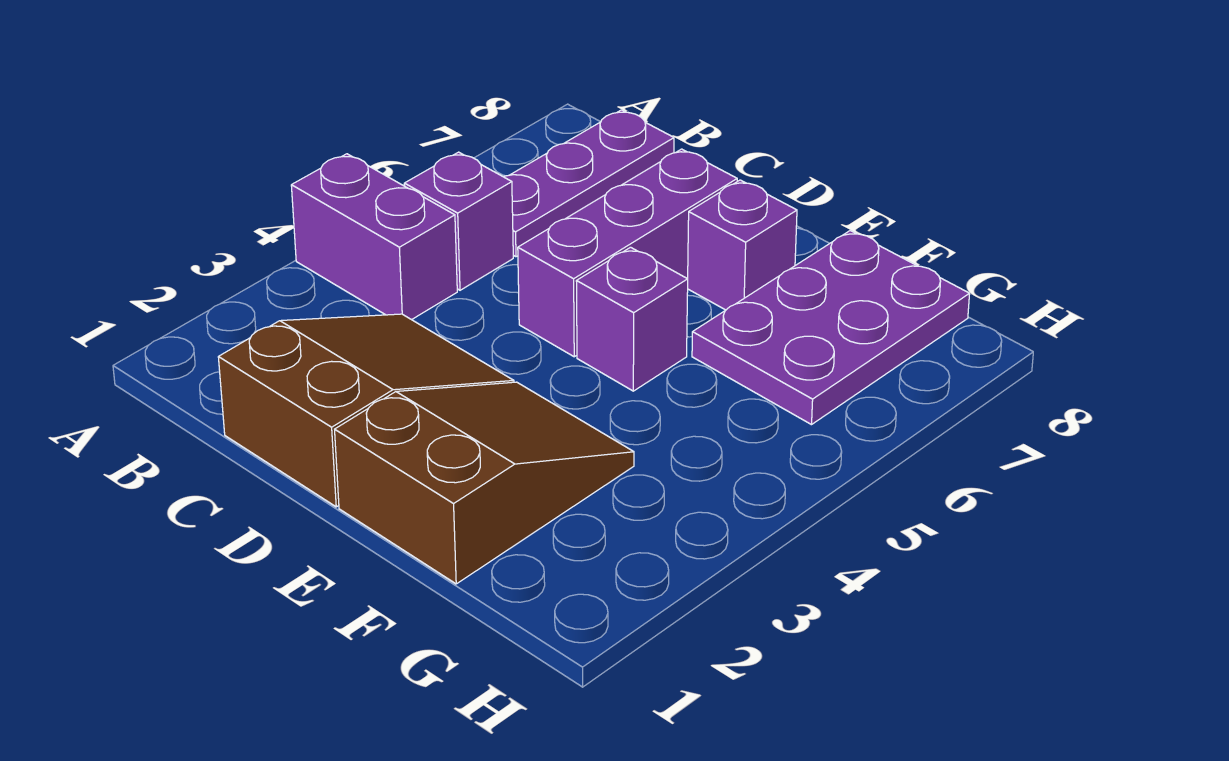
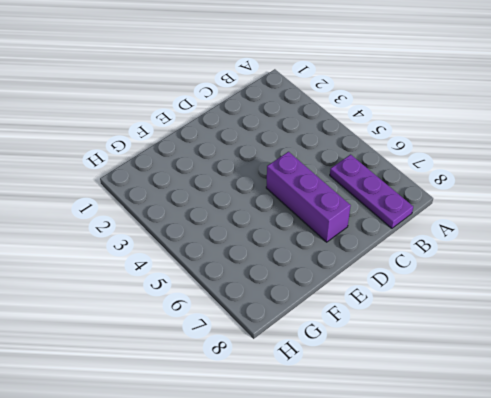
none -> purple 1x2 brick [291,154,457,320]
none -> purple 1x1 brick [404,152,513,290]

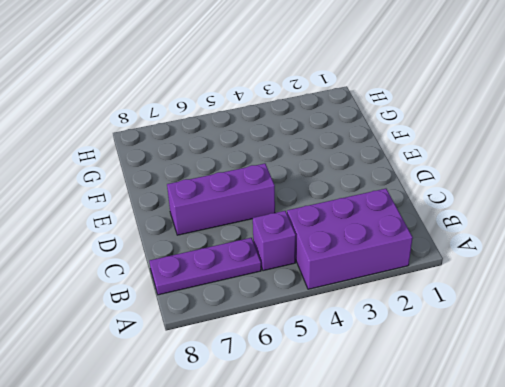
purple 2x3 brick [287,189,413,289] -> purple 1x2 brick [291,154,457,320]
none -> brown 2x3 slope [218,314,514,507]
none -> brown 2x3 slope [335,382,634,584]

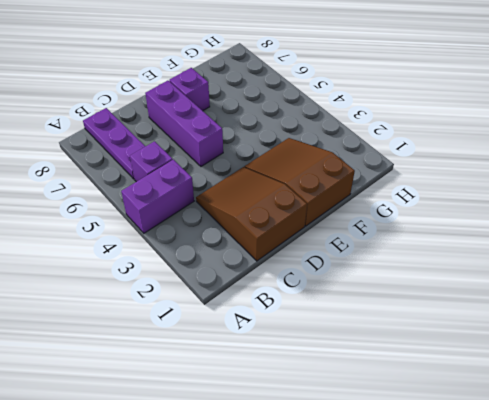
none -> purple 1x1 brick [576,247,688,391]
none -> purple 2x3 plate [692,231,970,425]

